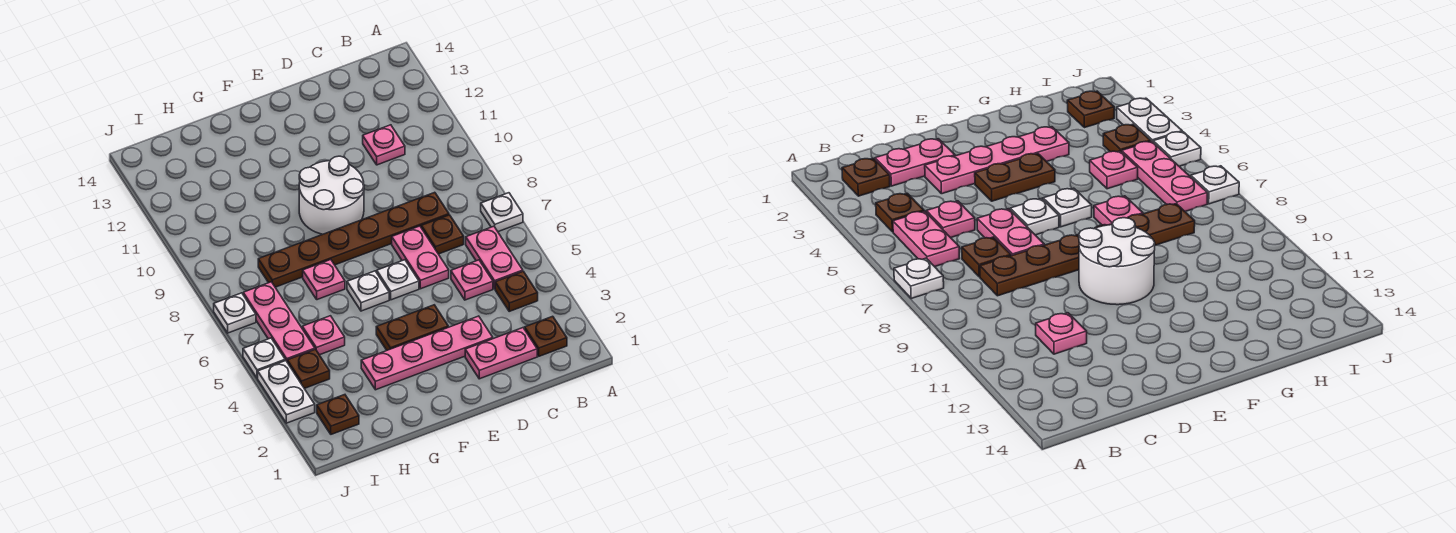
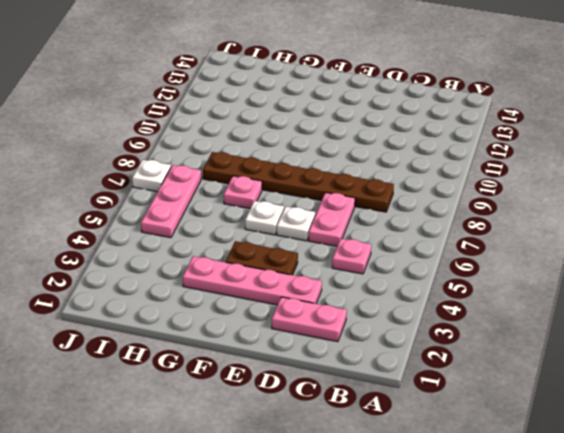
none -> white 1x1 plate [481,193,523,232]
none -> brown 1x1 plate [525,316,567,356]
none -> brown 1x1 plate [495,271,538,311]

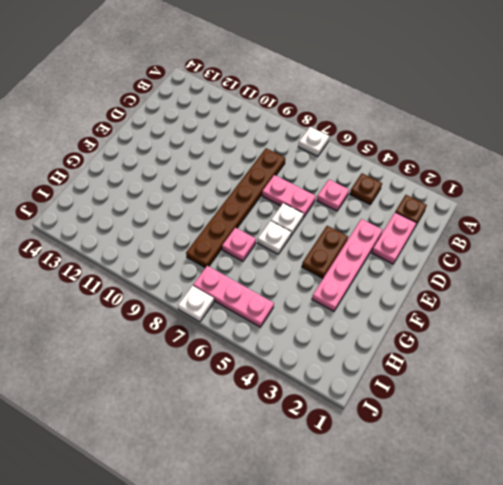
none -> pink 1x2 plate [466,226,523,289]
none -> brown 1x1 plate [421,215,464,254]
none -> pink 1x1 plate [363,125,405,165]

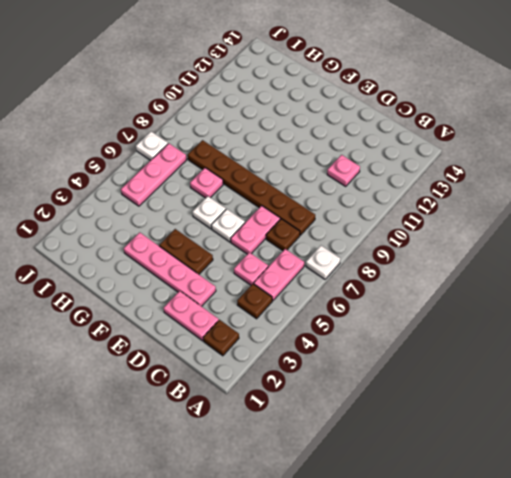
none -> white 2x2 round brick [299,156,364,234]
none -> pink 1x1 plate [302,316,345,355]
none -> brown 1x1 plate [317,395,359,434]

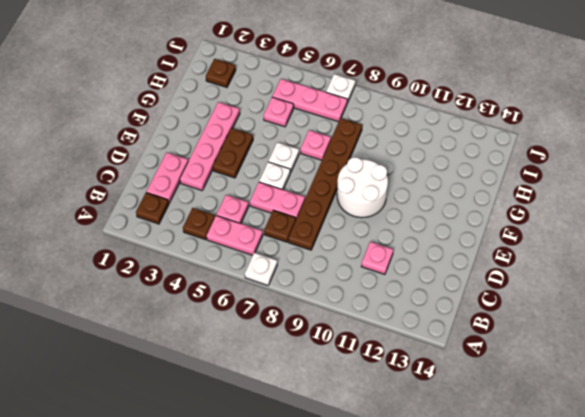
none -> brown 1x1 plate [287,349,330,389]
none -> white 1x2 plate [258,360,315,423]
none -> white 1x1 plate [243,338,285,378]

